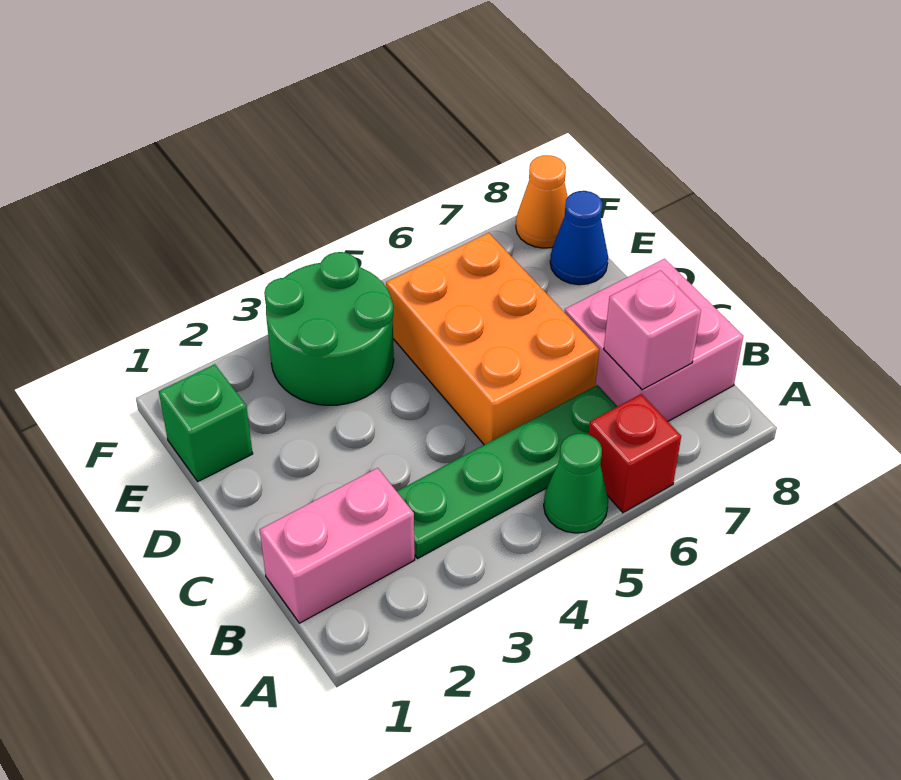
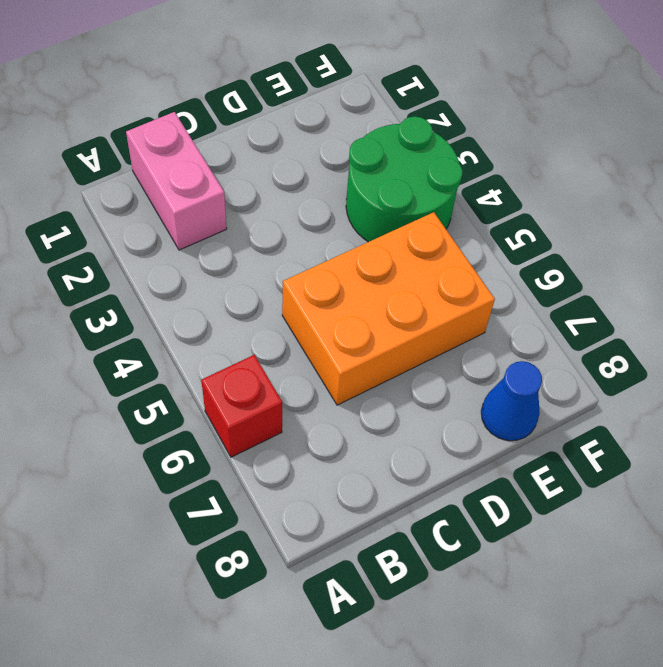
none -> green 1x1 cone [544,433,608,533]
none -> green 1x4 plate [397,385,618,559]

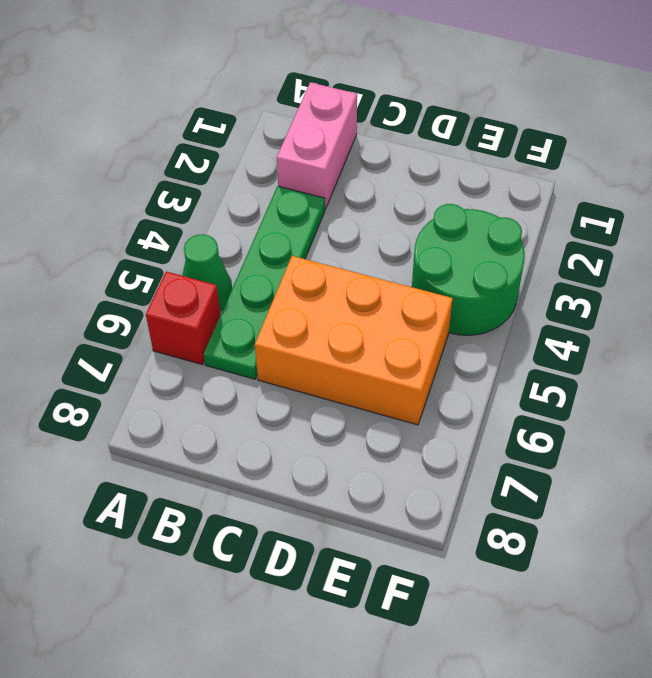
none -> pink 2x2 brick [565,259,743,421]
none -> green 1x1 brick [159,364,253,481]

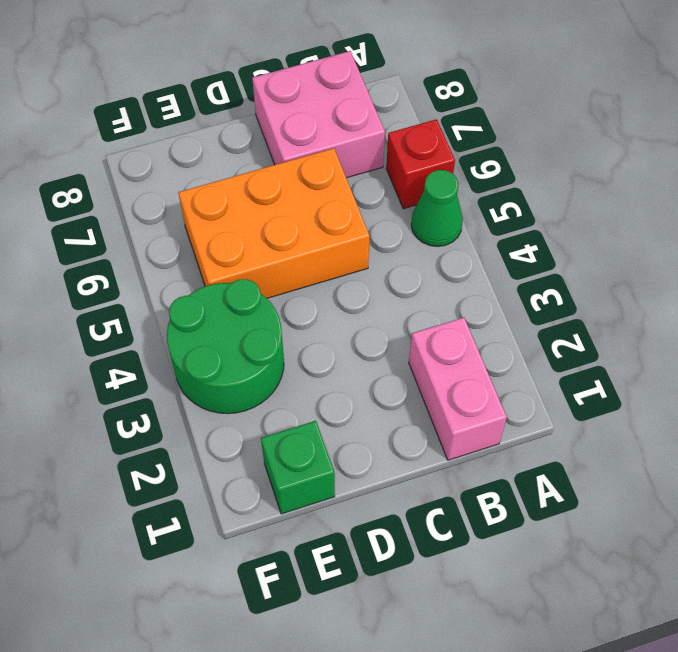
none -> green 1x4 plate [397,385,618,559]
none -> blue 1x1 cone [550,191,608,285]

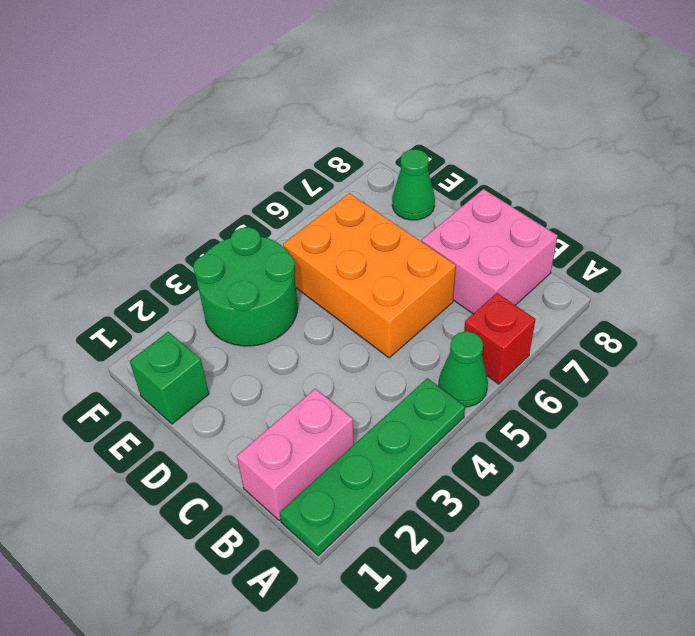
green 1x4 plate [280,378,465,556] -> green 1x4 plate moved to [397,385,618,559]
green 1x1 cone [392,149,435,220] -> blue 1x1 cone [550,191,608,285]
none -> orange 1x1 cone [516,155,568,248]
none -> pink 1x1 brick [604,270,701,390]

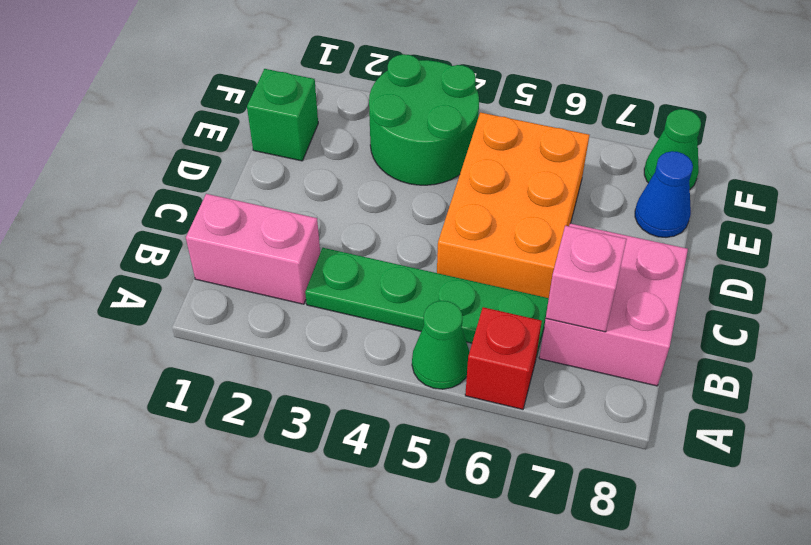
green 1x1 cone [644,109,701,189] -> orange 1x1 cone [516,155,568,248]

